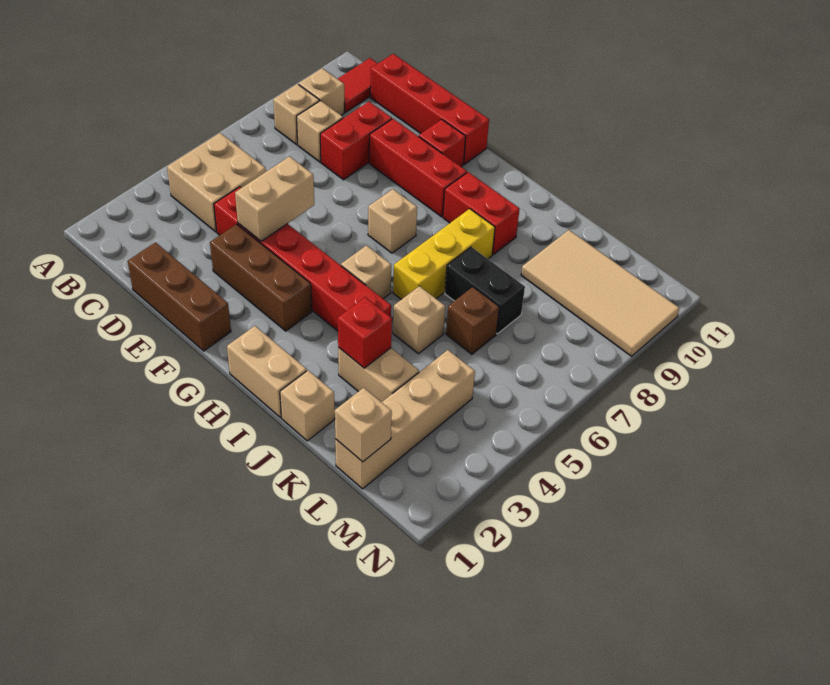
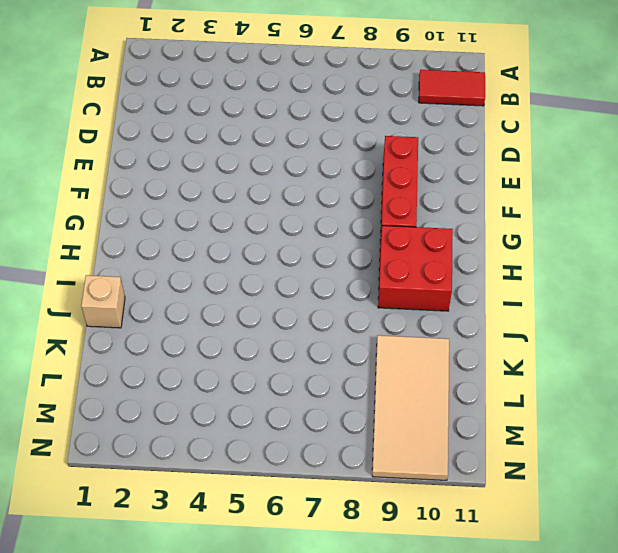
red 2x2 brick [378,226,453,311] -> red 1x2 brick [443,172,520,255]
none -> tan 2x2 brick [167,133,266,232]
none -> tan 1x1 brick [273,84,319,145]
none -> tan 1x1 brick [299,68,344,115]

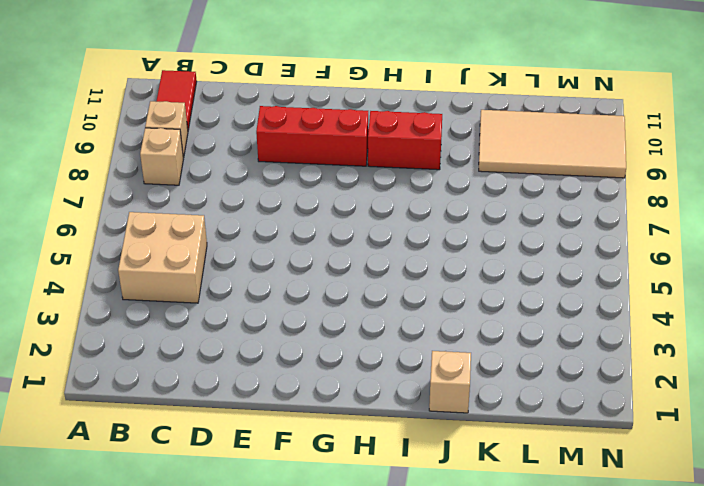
none -> tan 1x1 brick [297,101,343,162]
none -> red 1x4 brick [370,54,489,164]
none -> brown 1x3 brick [128,242,231,351]

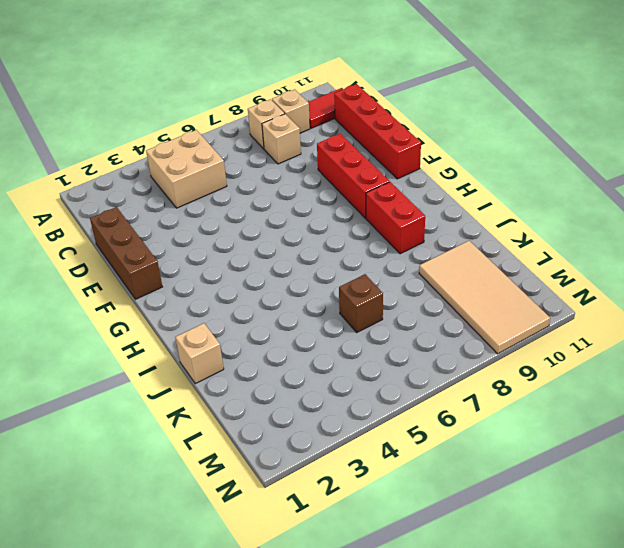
none -> red 1x6 brick [214,187,391,331]
none -> red 1x2 brick [320,102,392,180]
none -> brown 1x3 brick [210,224,312,331]

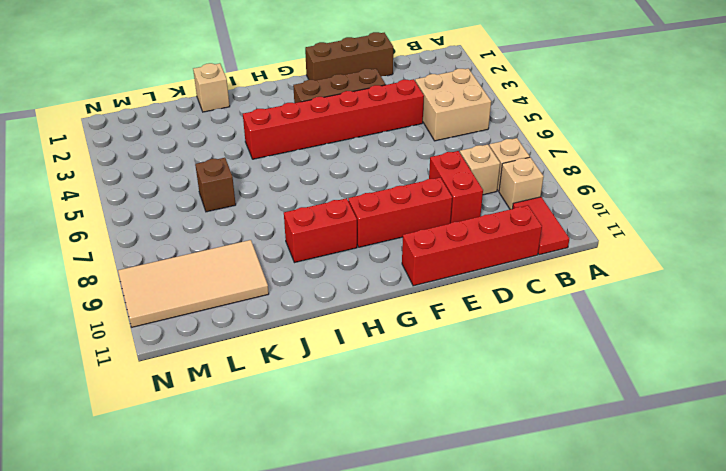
none -> red 1x1 brick [419,120,466,167]
none -> tan 1x1 brick [368,189,417,253]
none -> tan 1x2 brick [227,326,307,418]

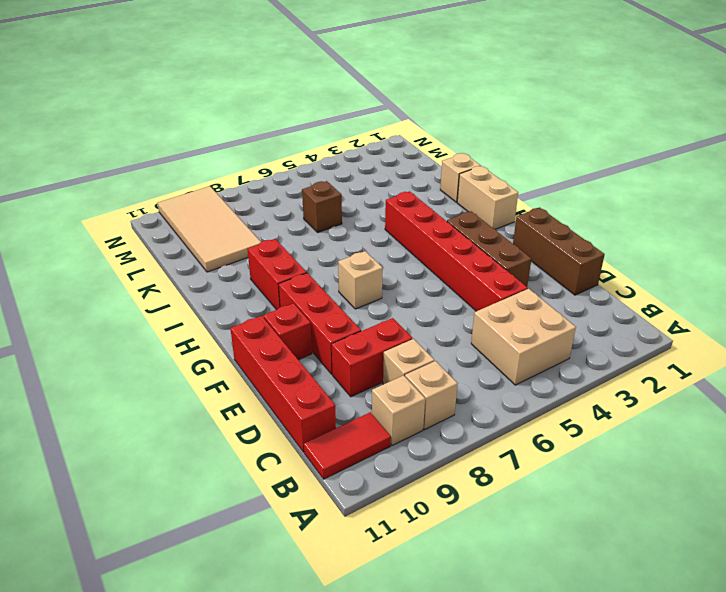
none -> tan 1x1 brick [341,245,391,299]
none -> yellow 1x3 brick [393,209,495,300]
none -> tan 1x2 brick [338,347,419,402]

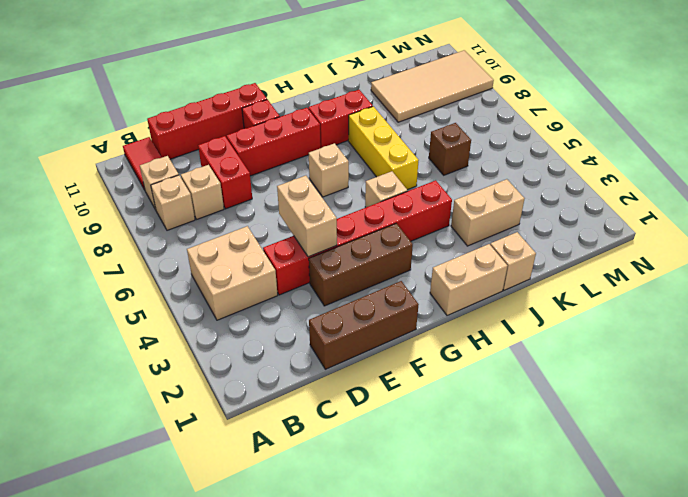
none -> tan 1x1 brick [393,286,445,354]
none -> black 1x2 brick [445,247,525,334]
none -> tan 1x4 brick [335,350,475,489]

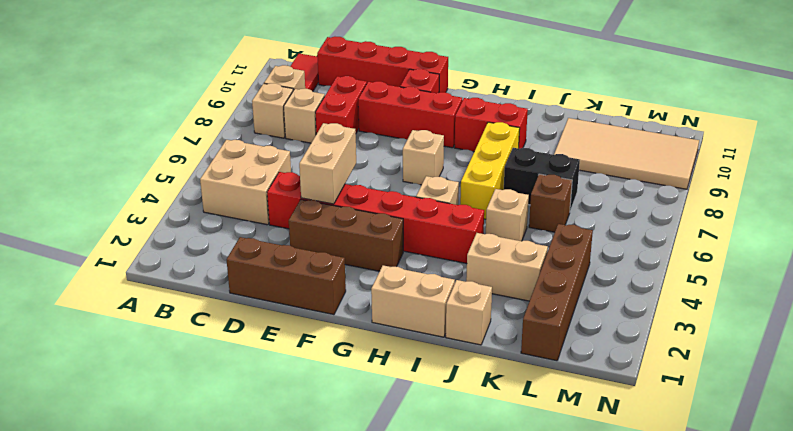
brown 1x4 brick [521,224,593,361] -> tan 1x4 brick [335,350,475,489]
none -> red 1x1 brick [338,297,392,368]
none -> tan 1x1 brick [335,388,392,462]

